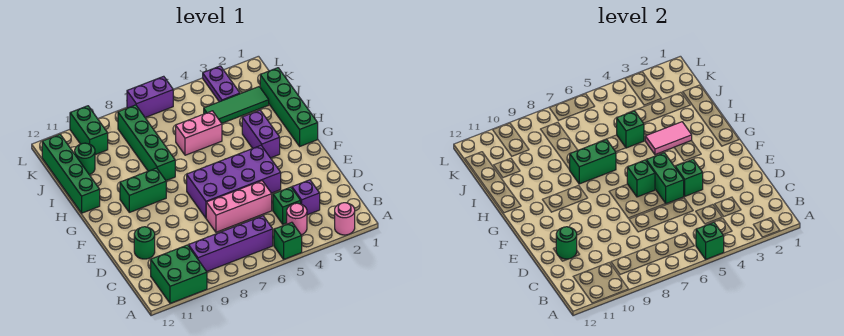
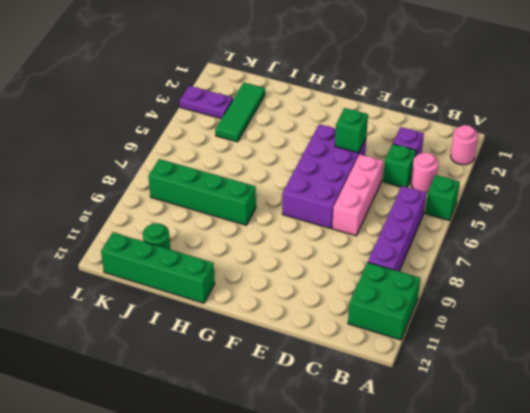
none -> green 1x1 round brick [134,227,155,259]
none -> green 1x4 brick [260,68,318,146]
none -> purple 1x2 brick [242,110,280,158]

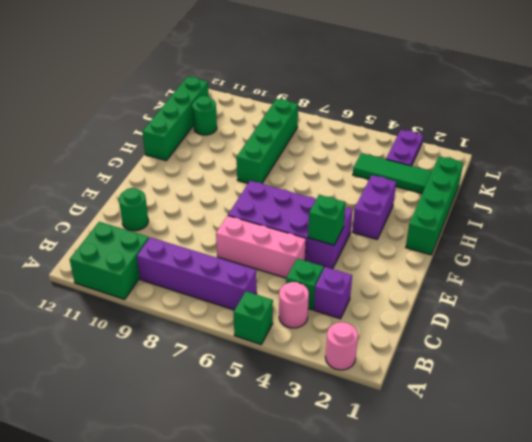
none -> green 1x2 brick [120,168,166,212]
none -> pink 1x2 brick [176,111,222,155]
none -> green 1x2 brick [70,106,108,155]

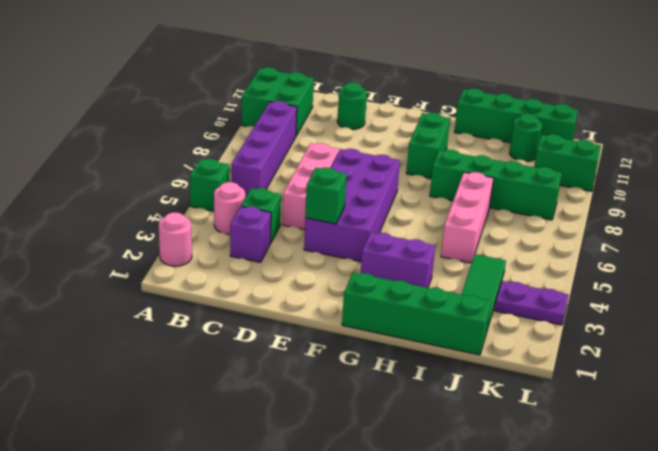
pink 1x3 brick [441,172,494,263] -> pink 1x2 brick [176,111,222,155]
none -> purple 1x2 brick [127,76,173,117]
none -> green 1x1 brick [696,222,724,259]
none -> green 1x1 round brick [556,227,577,259]

